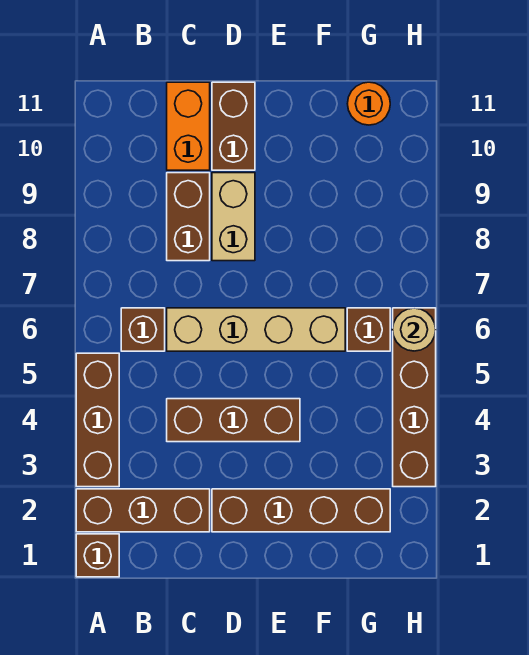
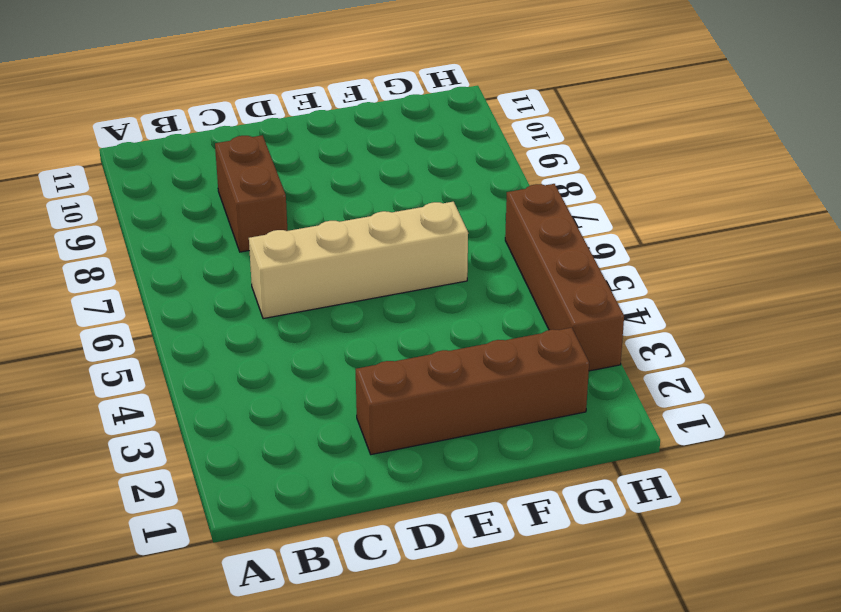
none -> brown 1x1 brick [76,534,119,577]
none -> brown 1x3 brick [76,489,210,532]
none -> brown 1x3 brick [76,353,119,487]

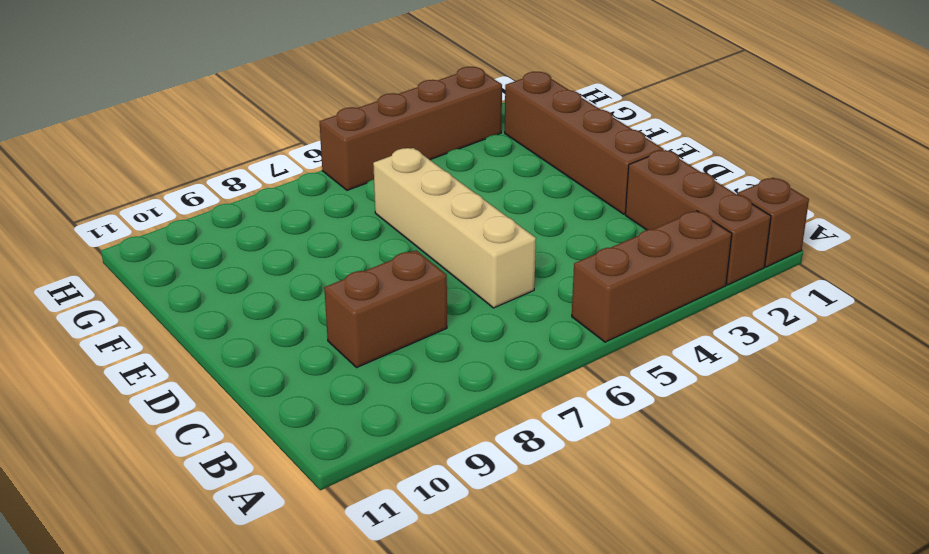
none -> brown 1x1 brick [121,308,165,351]
none -> brown 1x3 brick [167,399,300,442]
none -> orange 1x2 brick [167,82,210,170]

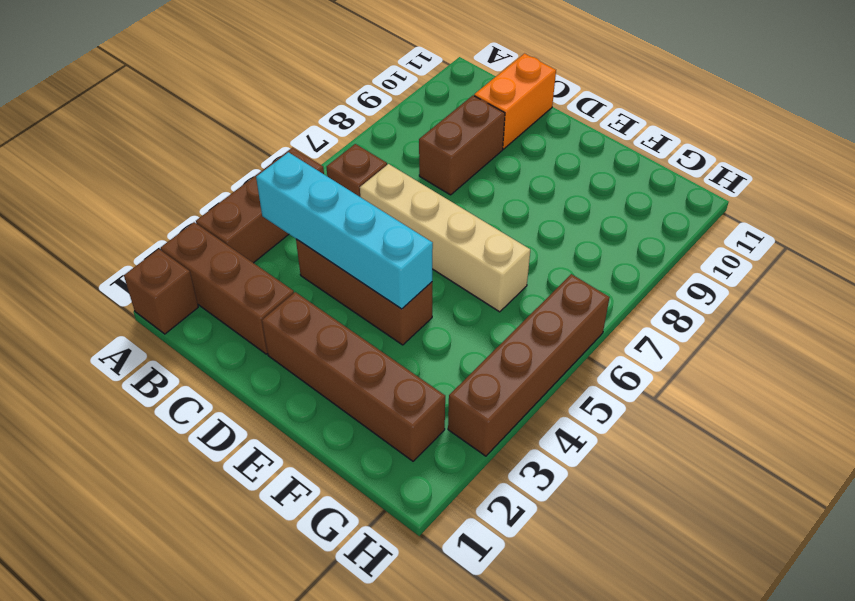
cyan 1x4 brick [256,152,433,309] -> none
none -> tan 1x2 brick [212,173,255,261]
none -> brown 1x2 brick [212,82,255,170]
none -> brown 1x1 brick [347,308,390,351]

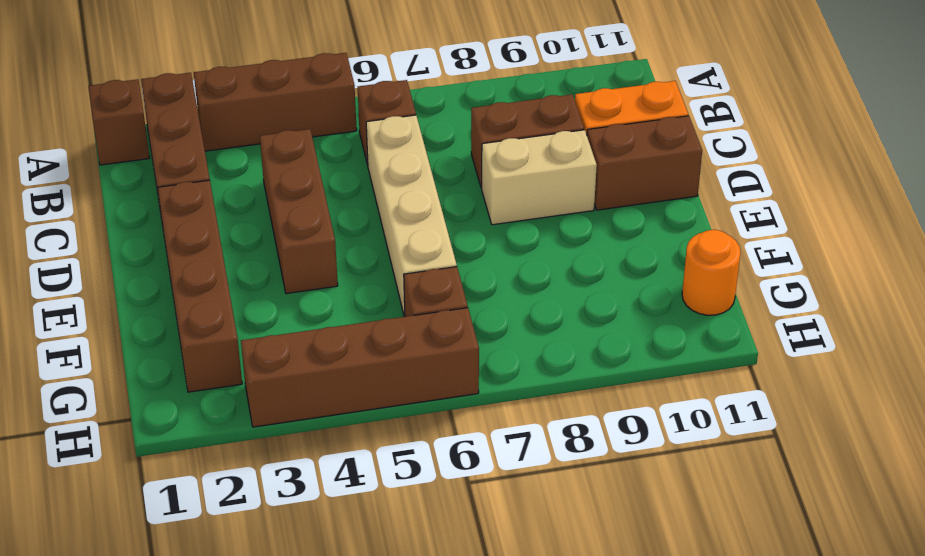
none -> tan 1x1 round brick [393,308,436,351]

